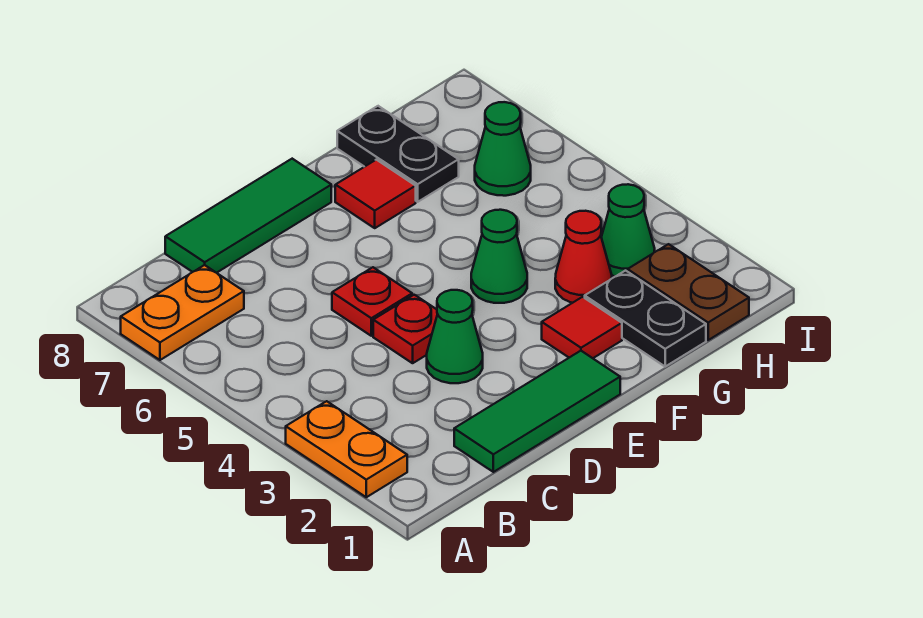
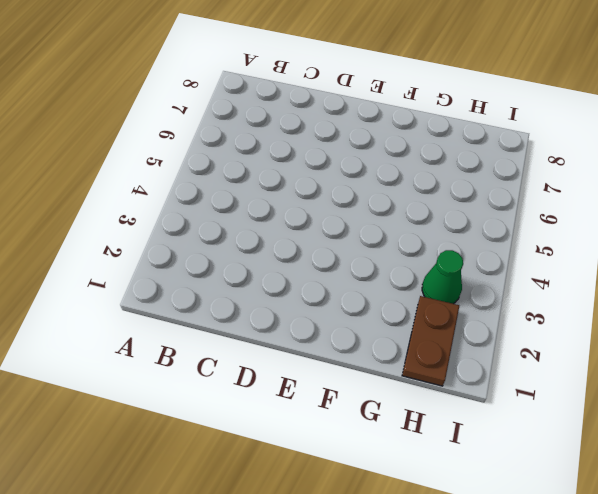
none -> orange 1x2 plate [286,401,407,497]
none -> orange 1x2 plate [121,265,244,360]
none -> green 1x3 tile [454,351,620,472]

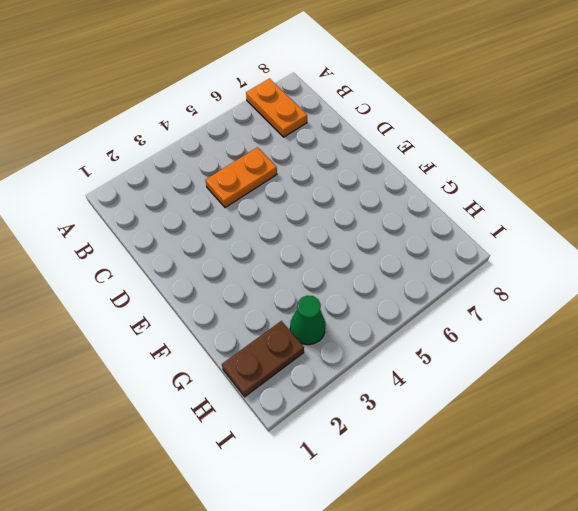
orange 1x2 plate [205,147,277,208] -> orange 1x2 plate moved to [286,401,407,497]
none -> green 1x3 tile [454,351,620,472]
none -> green 1x3 tile [165,159,331,273]
none -> green 1x1 cone [427,290,483,383]

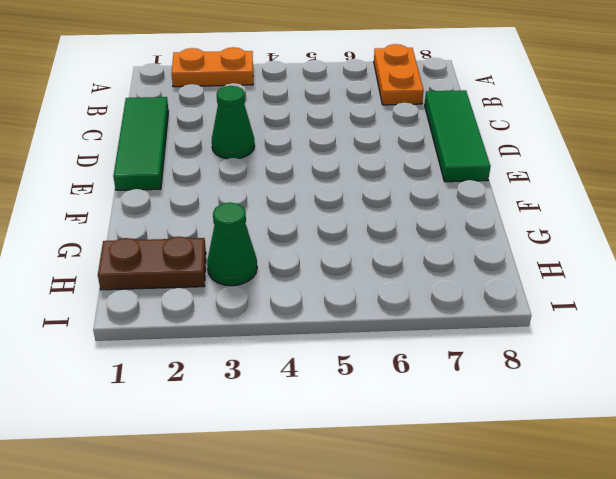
none -> red 1x1 plate [373,295,437,363]
none -> red 1x1 plate [332,267,412,336]
none -> red 1x1 tile [542,297,622,358]

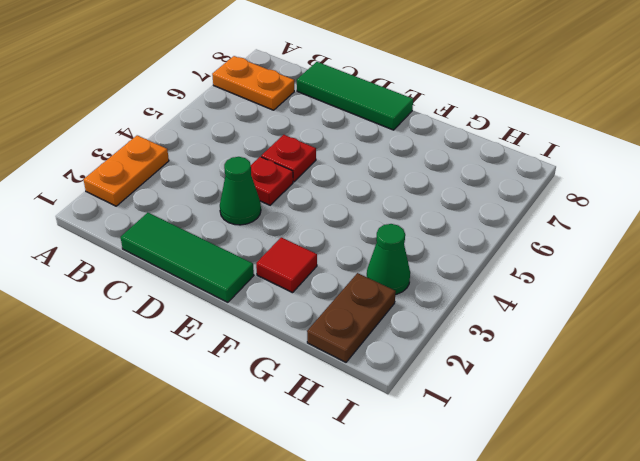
none -> green 1x1 cone [471,210,527,303]
none -> red 1x1 tile [335,160,416,228]
none -> black 1x2 plate [585,271,706,366]

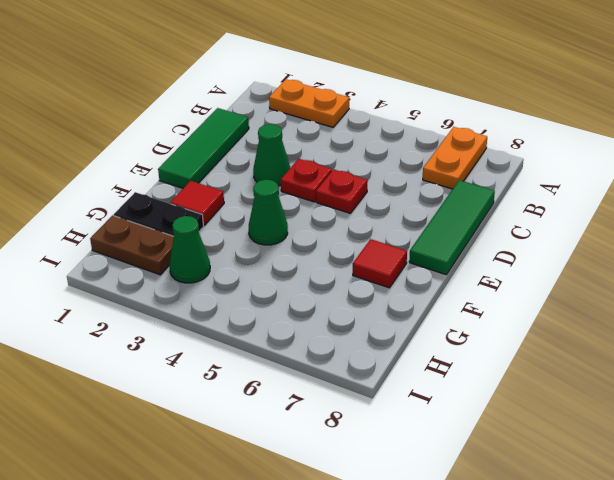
none -> red 1x1 cone [555,211,612,303]
none -> black 1x2 plate [337,106,459,202]
none -> green 1x1 cone [475,102,531,196]

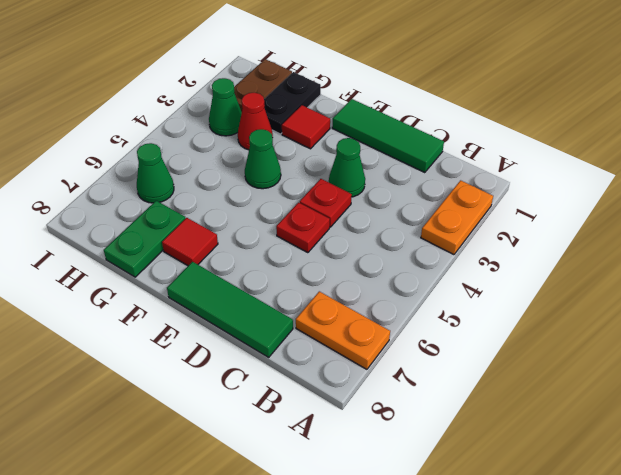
green 1x2 plate [104,201,186,277] -> black 1x2 plate [337,106,459,202]

